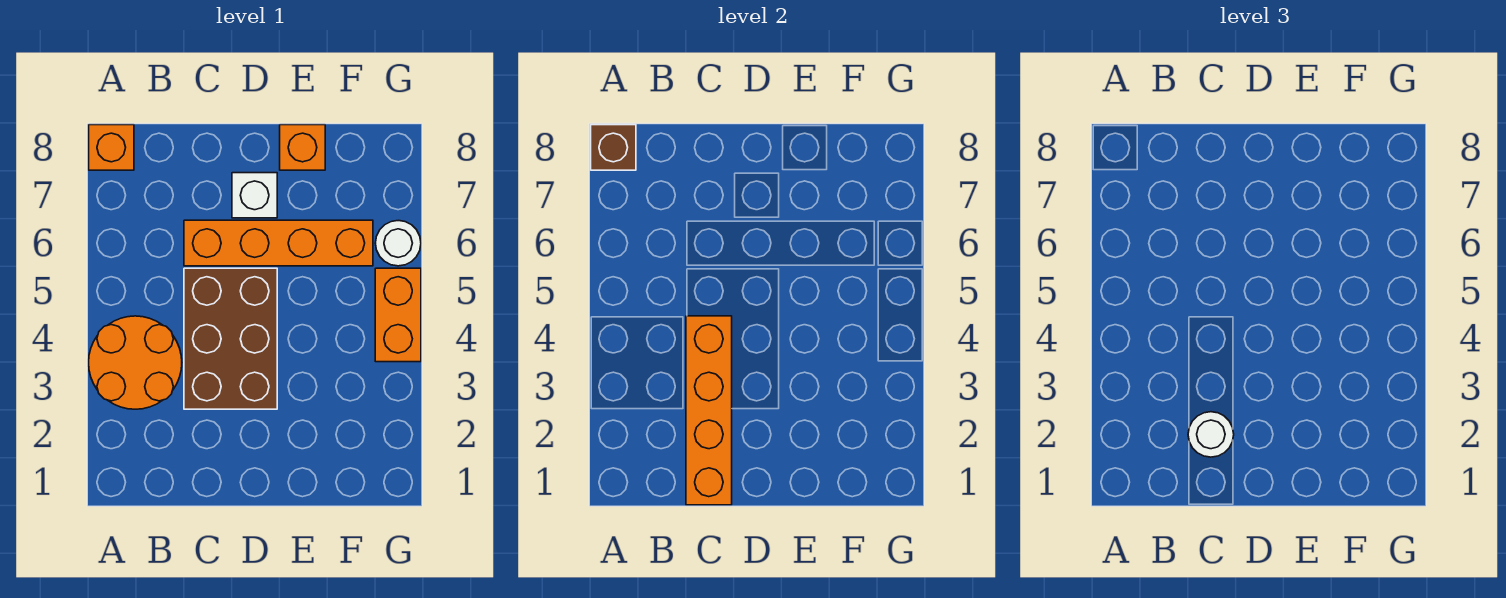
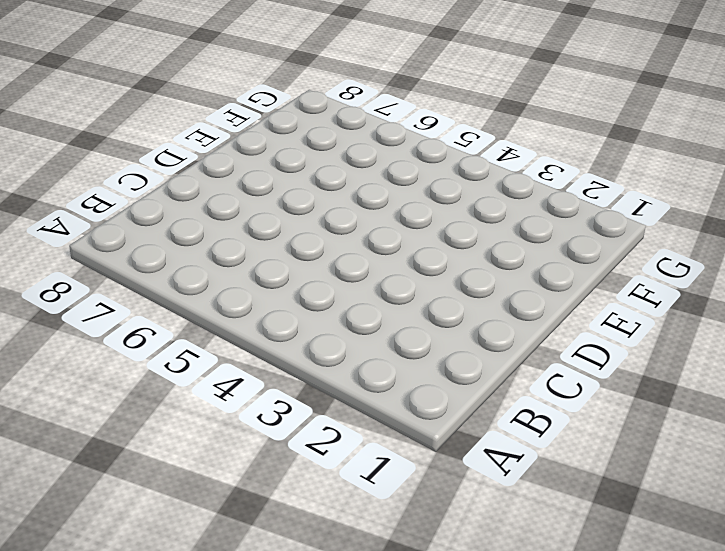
none -> orange 2x2 round brick [89,316,182,409]
none -> orange 1x1 brick [89,125,134,170]

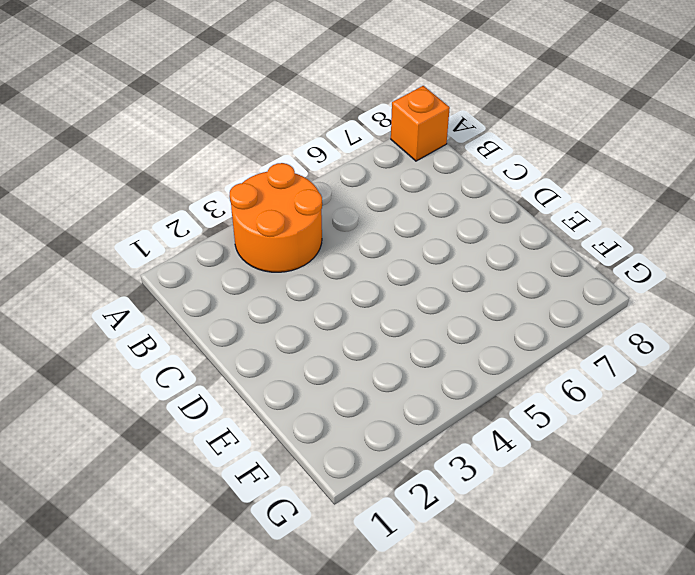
none -> brown 2x3 brick [184,268,277,409]
none -> orange 1x4 brick [184,220,373,266]

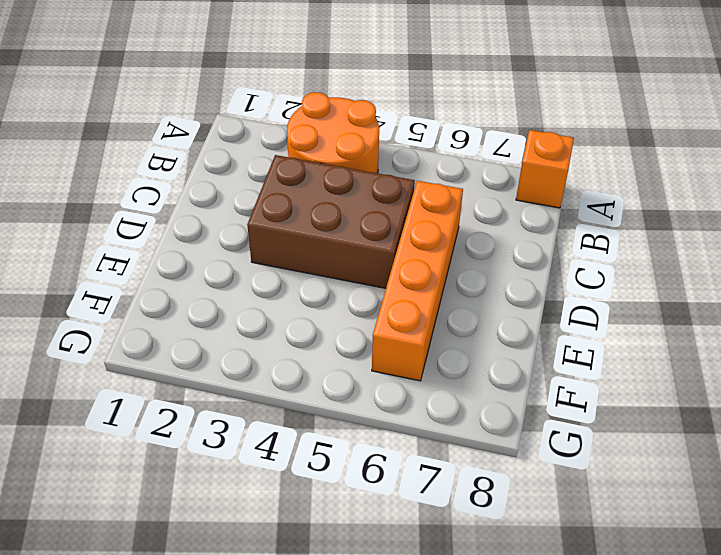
none -> white 1x1 brick [232,173,277,218]
none -> orange 1x1 brick [280,125,325,170]

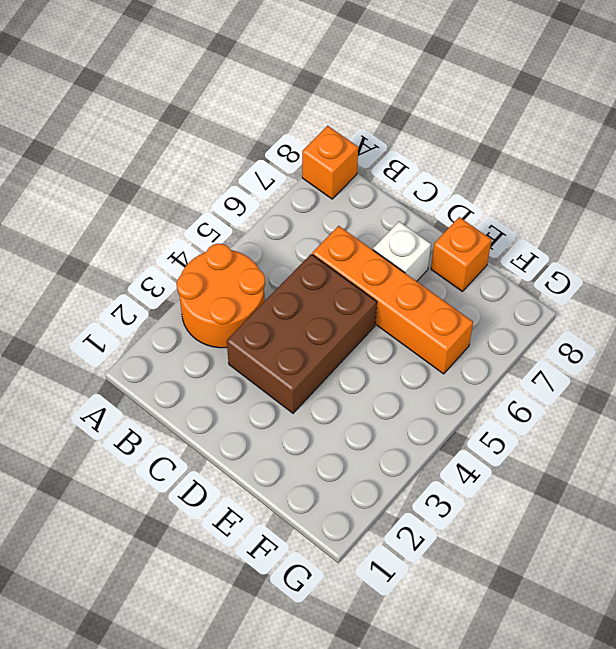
none -> orange 1x2 brick [375,268,421,362]
none -> white 1x1 round brick [375,221,421,266]

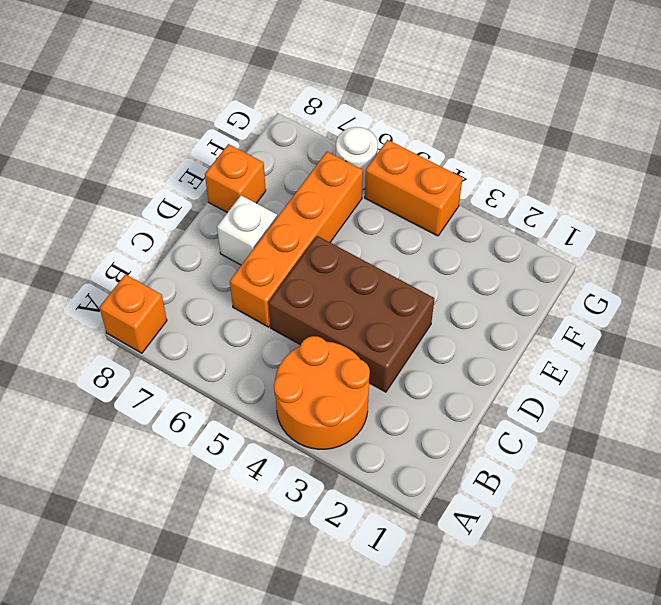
none -> brown 1x1 brick [591,125,636,170]
none -> orange 1x4 brick [686,316,732,505]

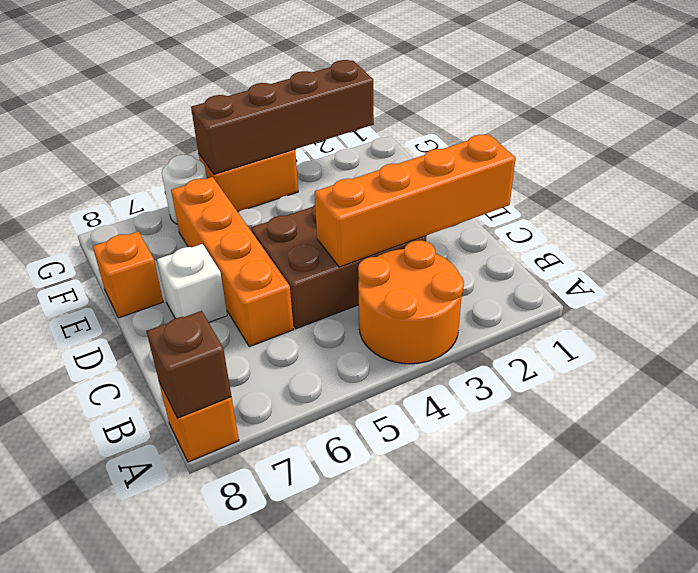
brown 1x4 brick [191,60,374,174] -> none
none -> white 1x1 round brick [1188,412,1234,457]

